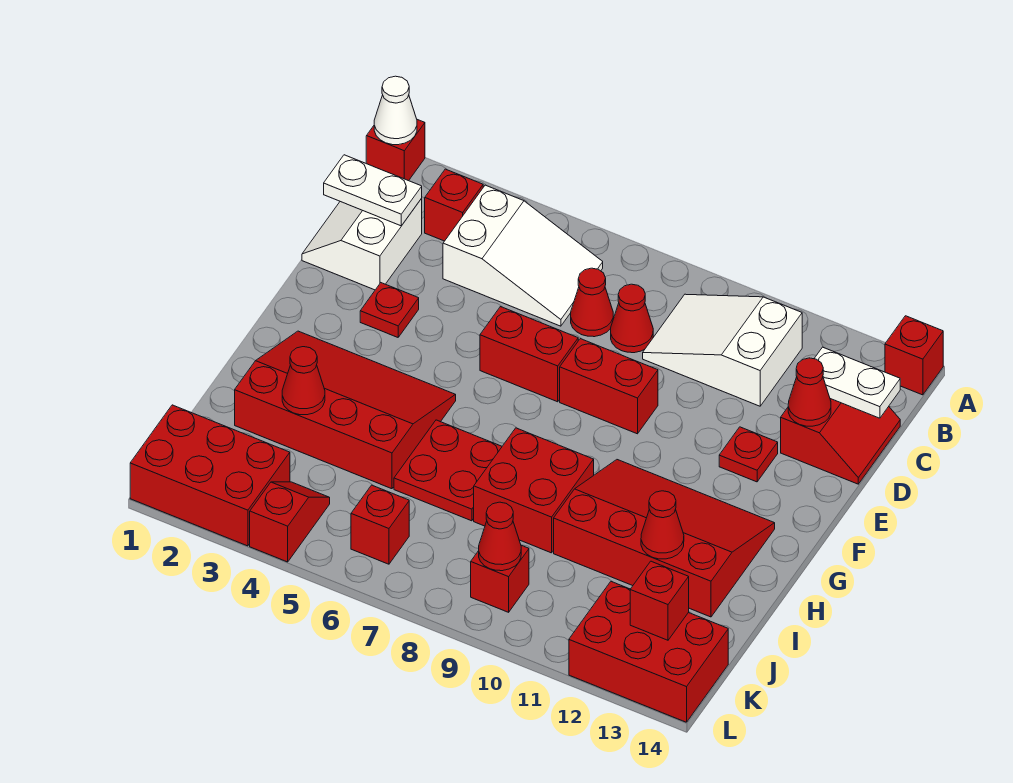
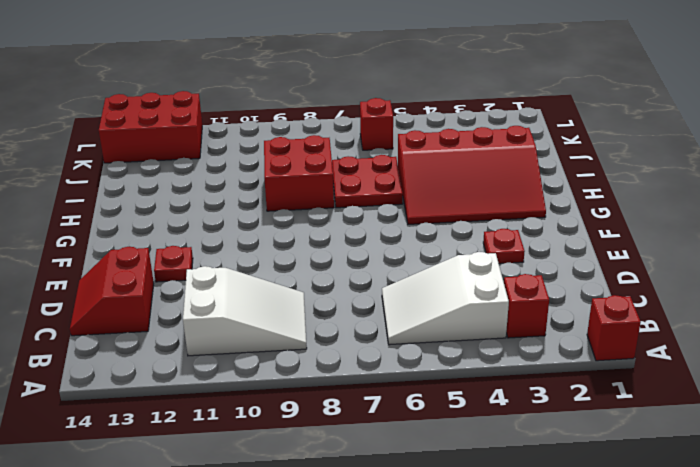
none -> red 1x1 brick [885,316,943,395]
none -> white 2x2 slope [302,198,422,290]
none -> red 1x1 cone [571,268,613,337]
none -> red 1x1 cone [611,284,653,353]

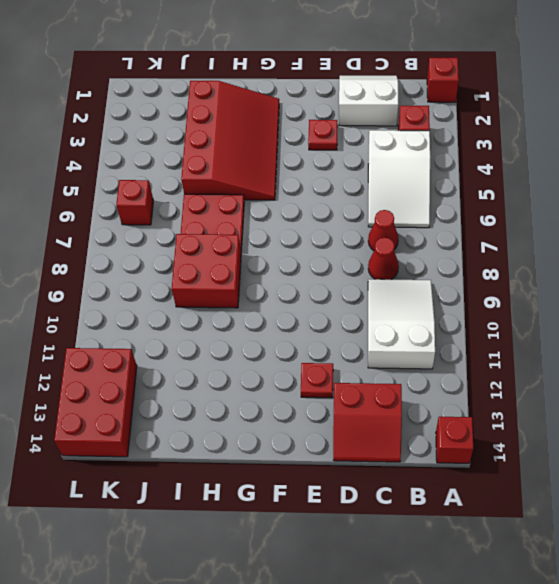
none -> red 1x2 brick [480,307,578,402]
none -> red 1x2 brick [560,339,658,434]
none -> red 3x4 slope [554,460,775,617]
none -> red 2x3 brick [130,405,290,546]

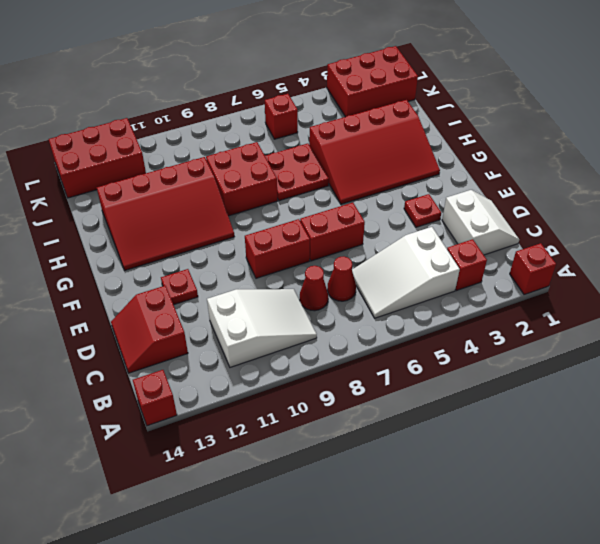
none -> red 1x2 slope [250,482,330,562]
none -> red 1x1 brick [471,545,529,612]
none -> white 1x1 cone [374,76,417,145]
none -> white 1x2 plate [324,155,422,226]

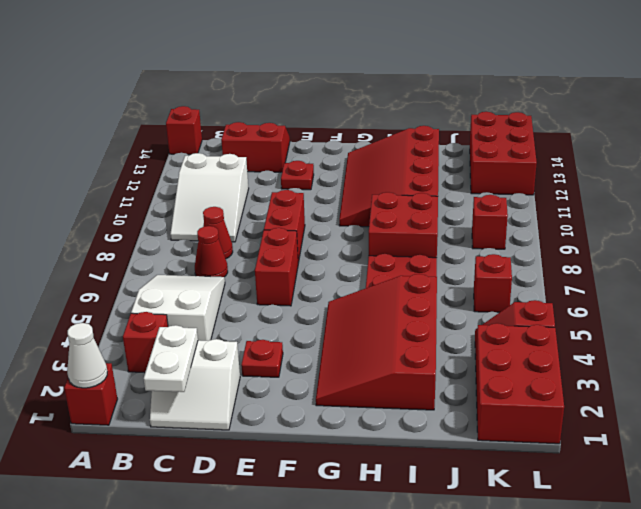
none -> white 1x2 plate [814,347,900,418]
none -> red 1x1 cone [788,358,831,426]
none -> red 1x1 cone [282,347,325,415]
none -> red 1x1 cone [641,491,684,559]

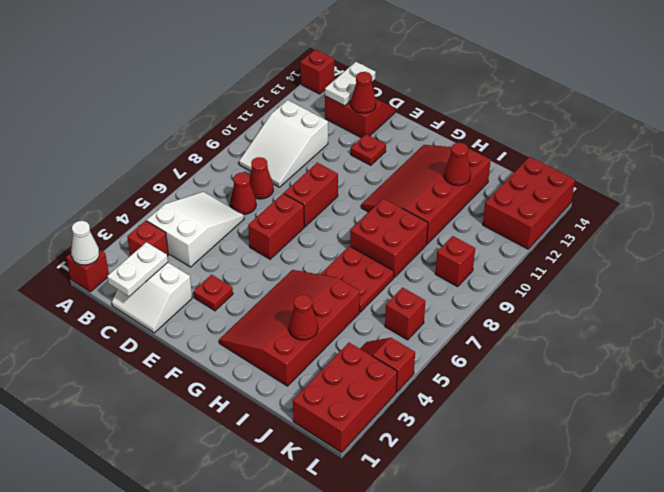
none -> red 1x1 cone [479,502,521,571]
none -> red 1x1 brick [630,561,689,640]

